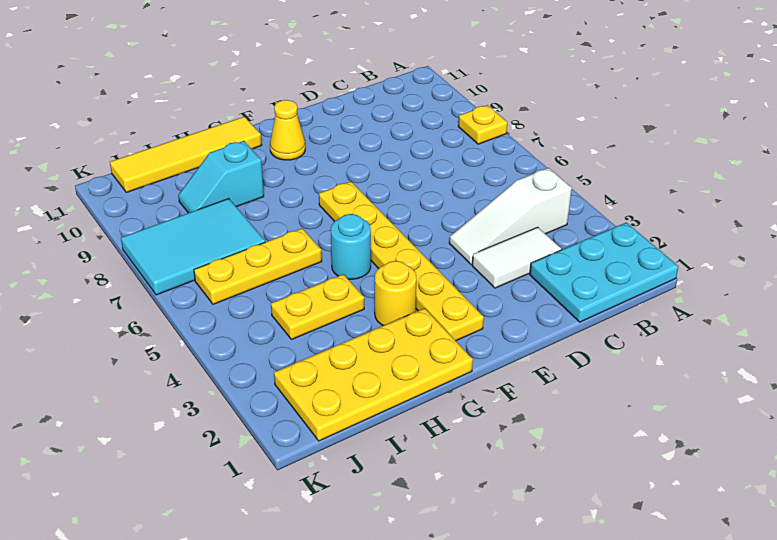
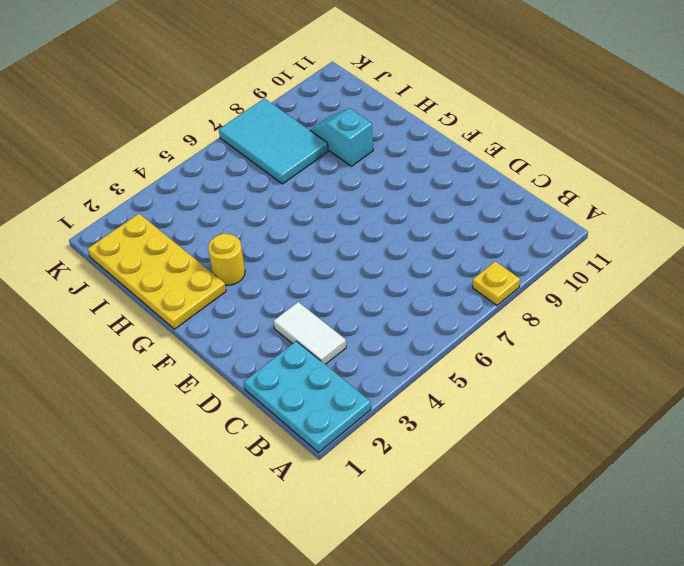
none -> white 1x3 slope [449,168,572,265]
none -> yellow 1x6 plate [319,181,484,341]
none -> yellow 1x1 cone [270,100,305,160]

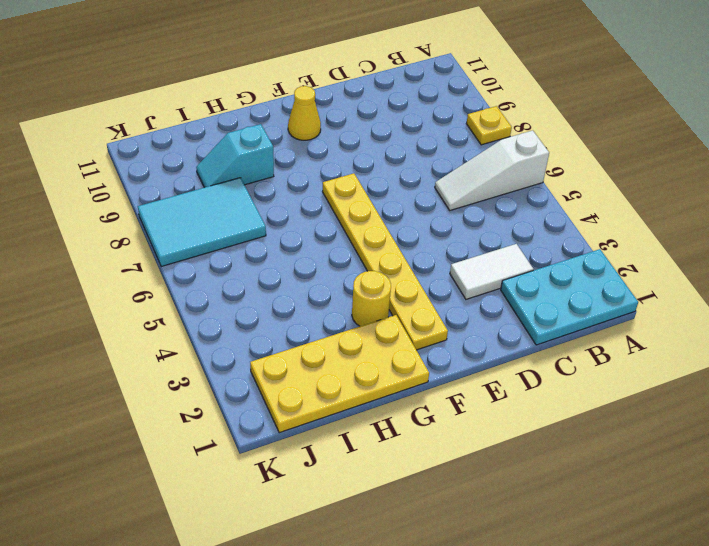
white 1x3 slope [435,130,549,210] -> white 1x3 slope moved to [449,168,572,265]
none -> cyan 1x1 round brick [331,214,371,279]
none -> yellow 1x4 tile [110,117,262,192]
none -> yellow 1x2 plate [271,274,364,340]

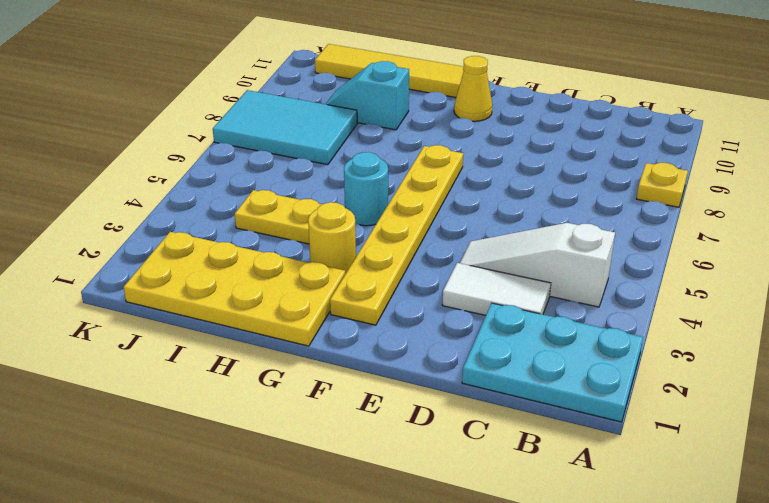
none -> yellow 1x3 plate [194,229,322,304]

